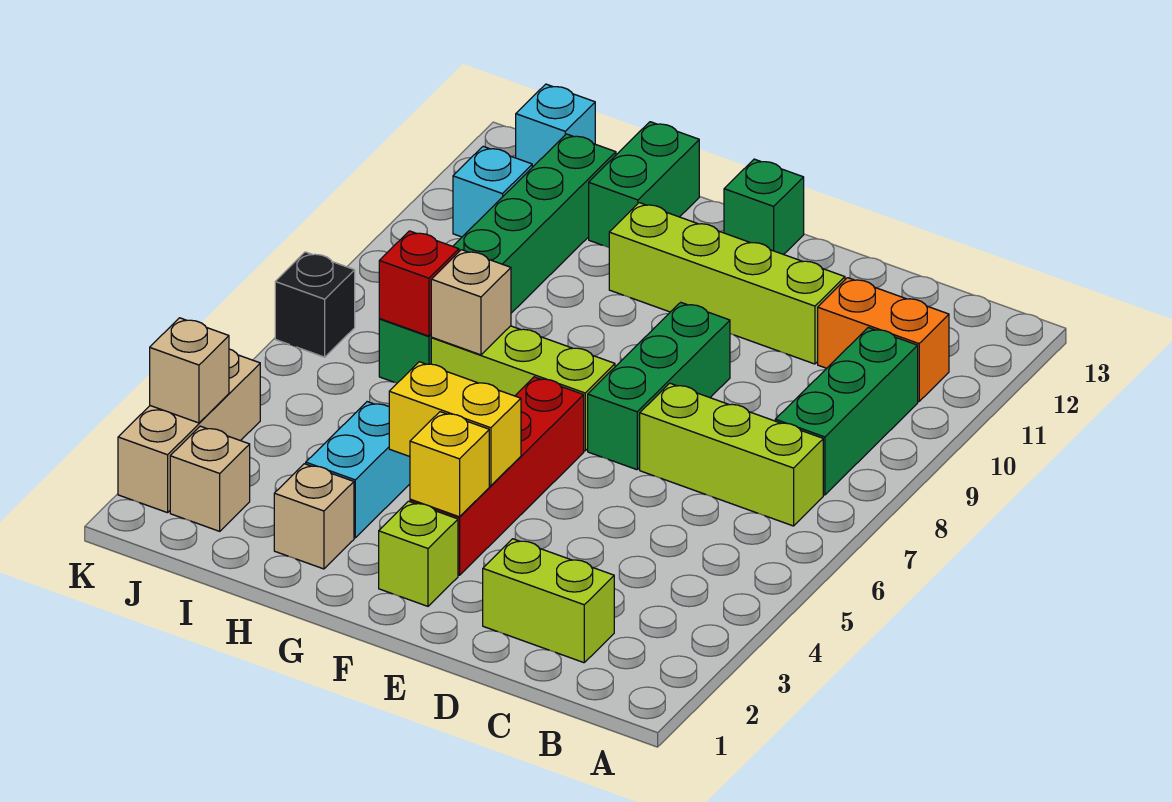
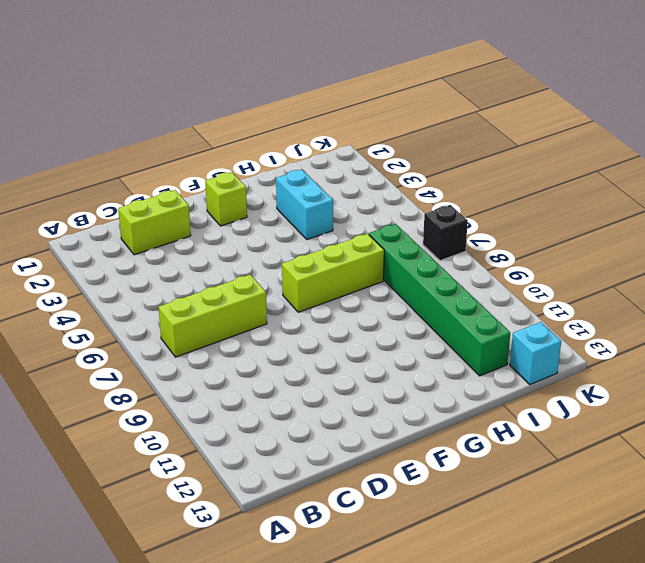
none -> green 1x3 brick [775,328,918,495]
none -> orange 1x2 brick [818,278,949,401]
none -> lime 1x4 brick [609,203,845,364]

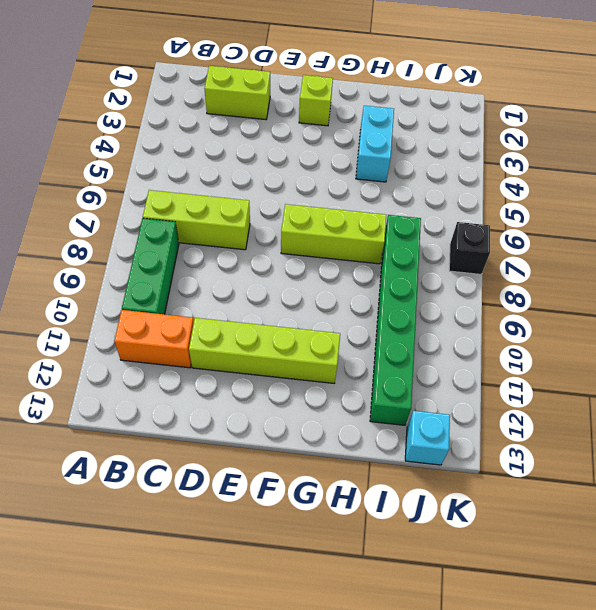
none -> green 1x3 brick [588,302,730,470]
none -> red 1x4 brick [410,377,584,575]
none -> green 1x1 brick [724,159,804,255]

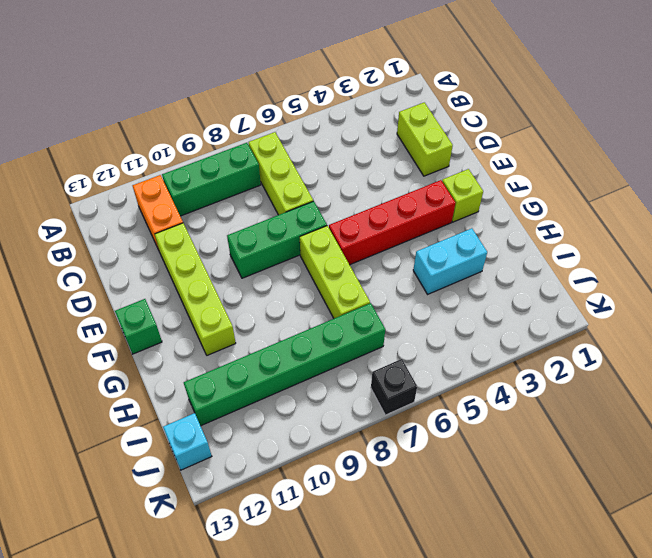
none -> tan 1x1 brick [274,464,354,569]
none -> green 1x2 brick [589,122,699,247]
none -> tan 1x1 brick [170,426,250,531]

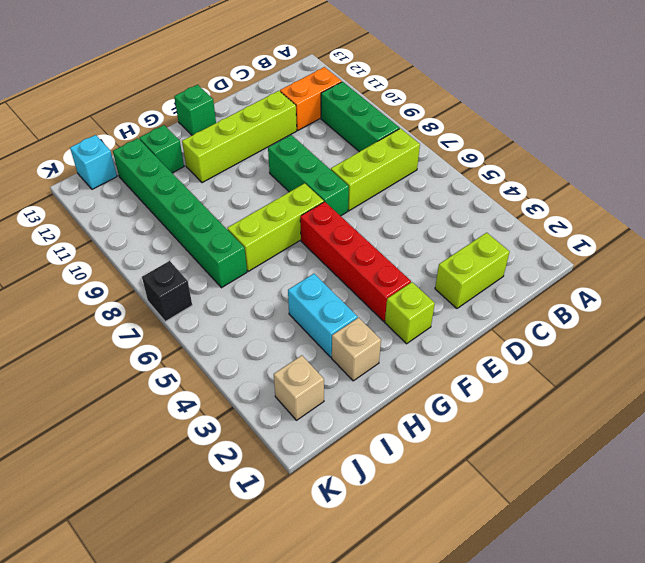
green 1x1 brick [139,125,184,173] -> green 1x2 brick [589,122,699,247]
none -> cyan 1x1 brick [453,146,532,237]
none -> tan 1x3 brick [118,349,260,513]
none -> yellow 1x1 brick [410,412,489,517]

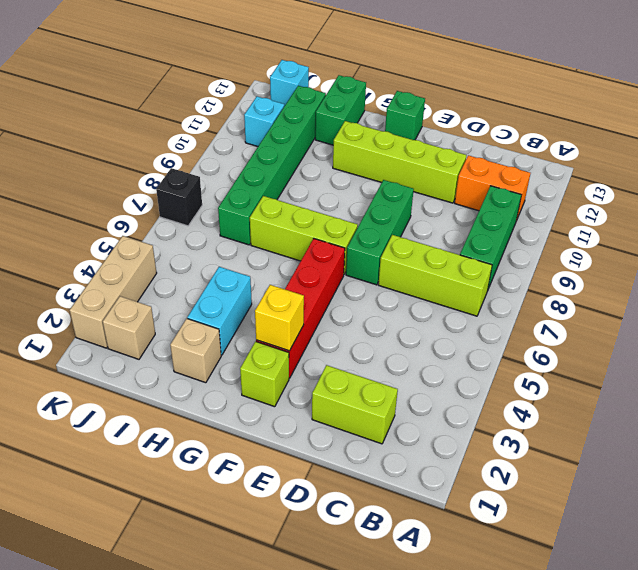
none -> yellow 1x2 brick [389,362,521,486]
none -> tan 1x1 brick [431,250,511,355]
none -> red 1x1 brick [379,231,459,336]

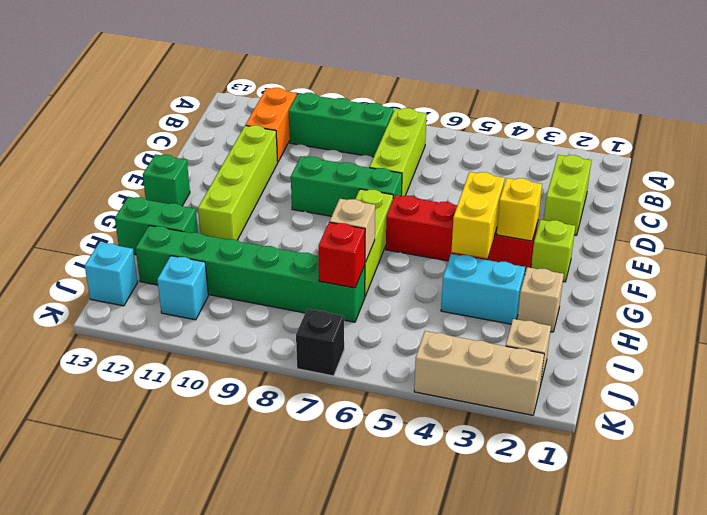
none -> tan 1x1 brick [150,318,229,423]

